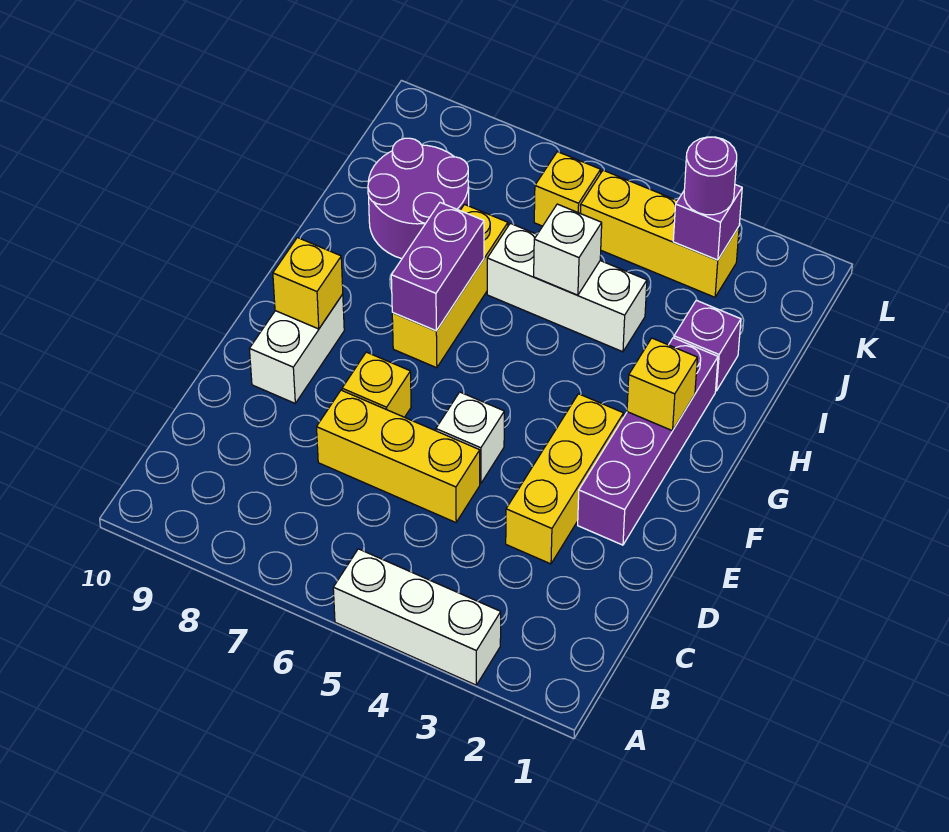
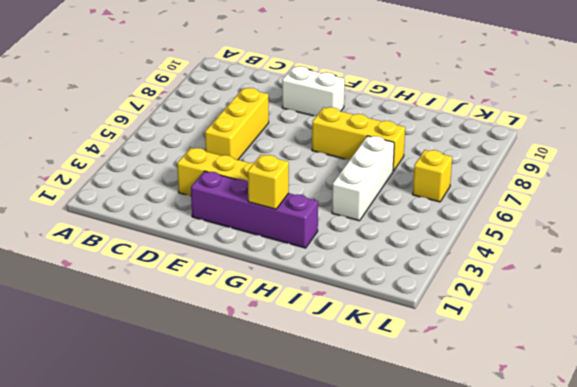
none -> white 1x3 brick [333,549,501,685]
none -> white 1x1 brick [436,392,504,484]
none -> yellow 1x1 brick [342,352,411,417]

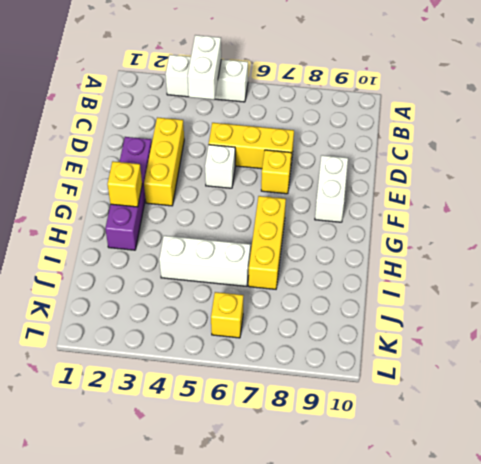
white 1x2 brick [187,35,221,100] -> none
none -> purple 1x1 brick [674,300,741,391]
none -> purple 2x2 round brick [368,138,469,259]
none -> yellow 1x3 brick [580,170,739,297]

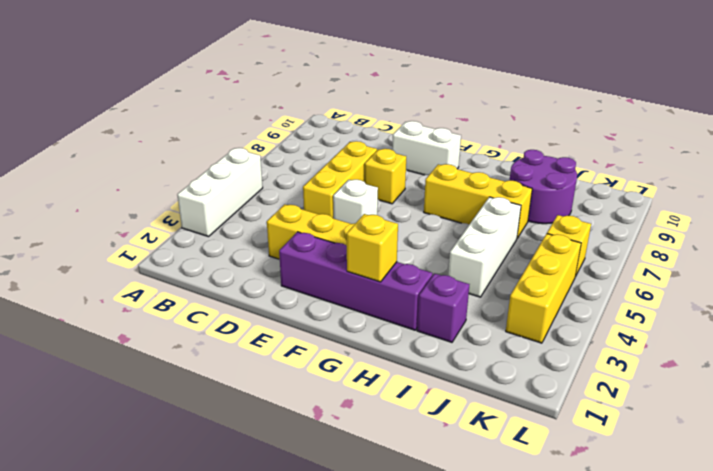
none -> yellow 1x1 brick [273,238,343,329]
none -> purple 1x2 brick [391,203,484,331]
none -> white 1x1 brick [534,204,602,295]

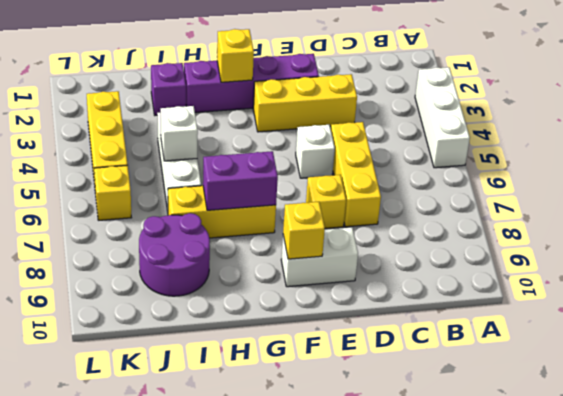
none -> purple 1x1 brick [673,185,742,260]
none -> purple 1x1 round brick [684,137,737,215]

